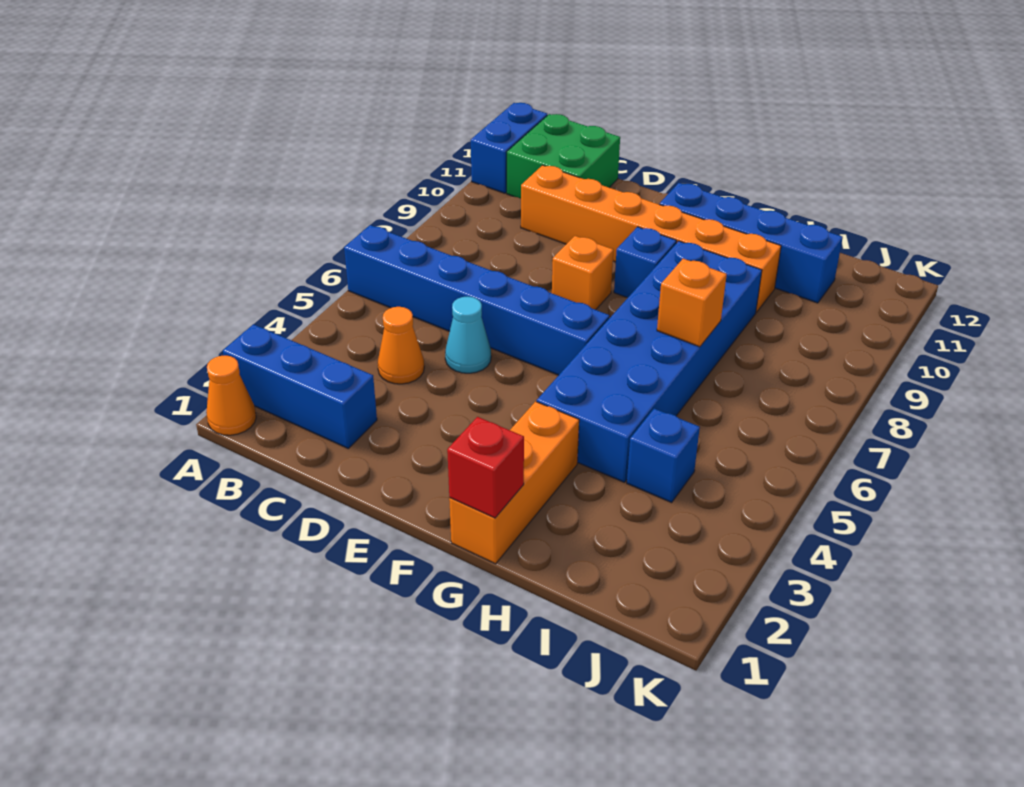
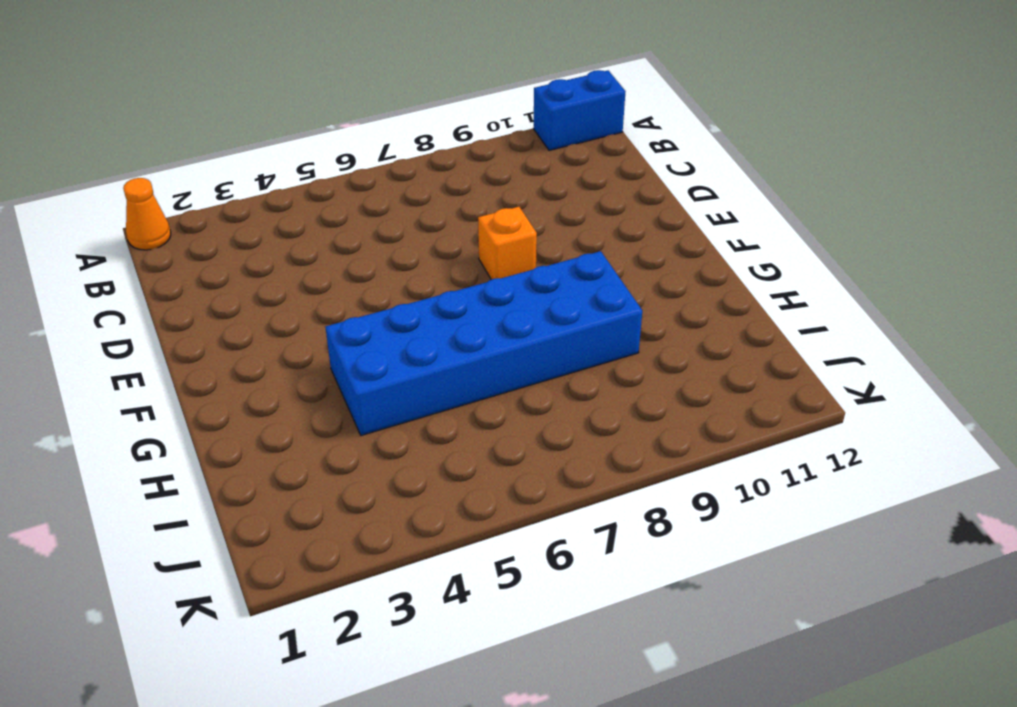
none -> blue 1x3 brick [223,324,377,448]
none -> blue 1x6 brick [344,225,610,375]
none -> green 2x2 brick [507,114,620,198]

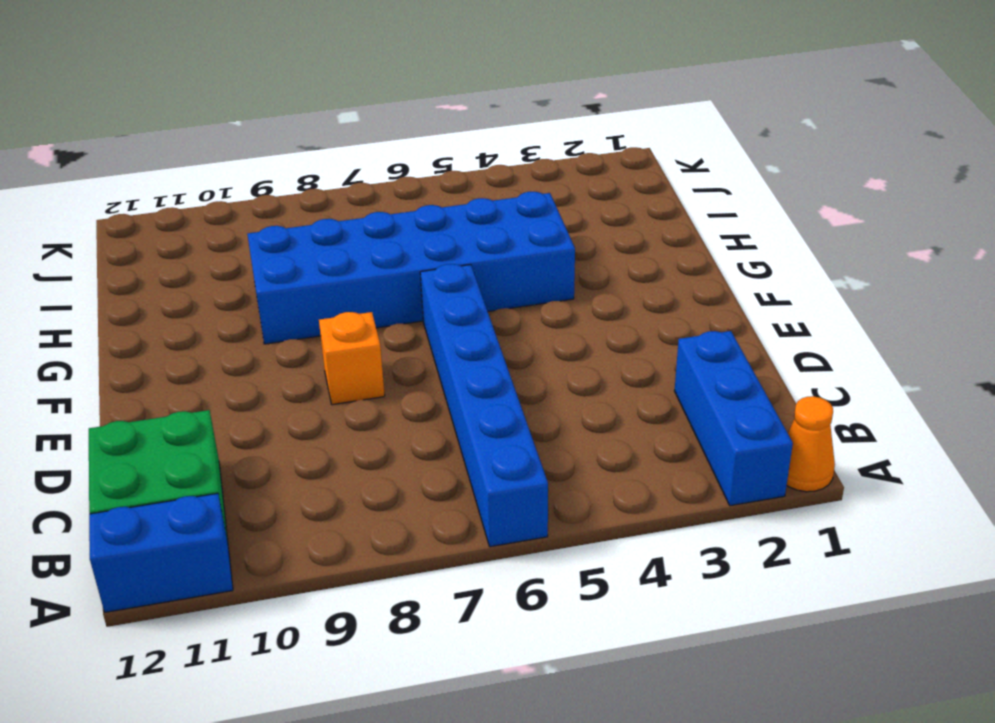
none -> orange 1x1 cone [378,307,424,384]
none -> orange 1x6 brick [521,165,781,312]
none -> cyan 1x1 cone [445,296,491,373]

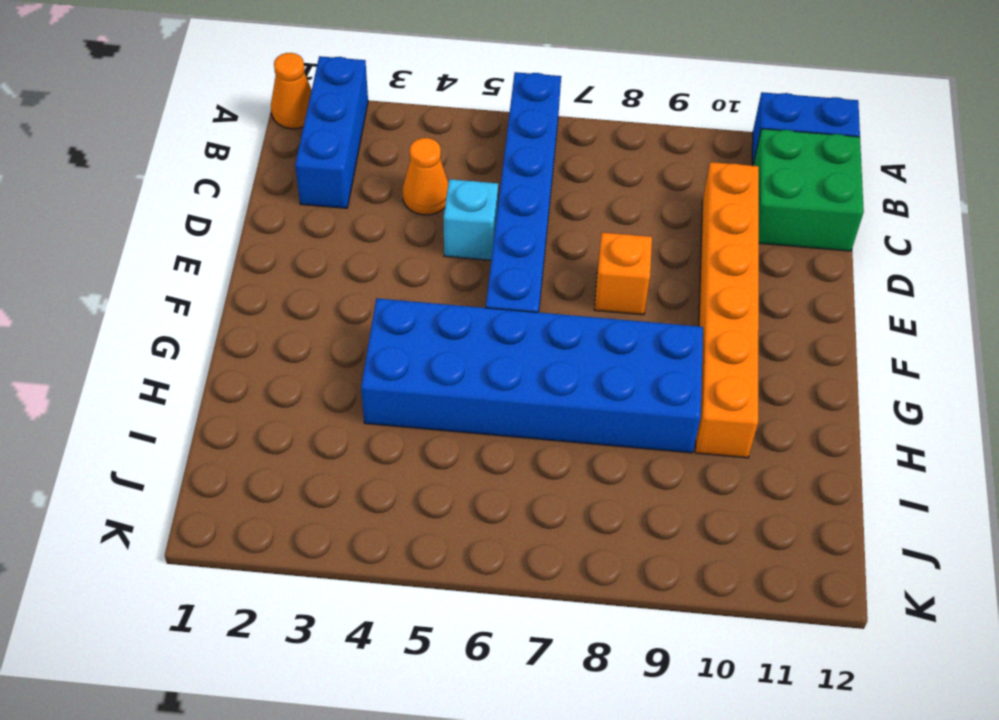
cyan 1x1 brick [444,179,498,260] -> cyan 1x1 cone [445,296,491,373]
none -> blue 1x1 brick [614,227,677,298]
none -> blue 1x4 brick [659,183,843,303]
none -> orange 1x3 brick [449,401,579,564]

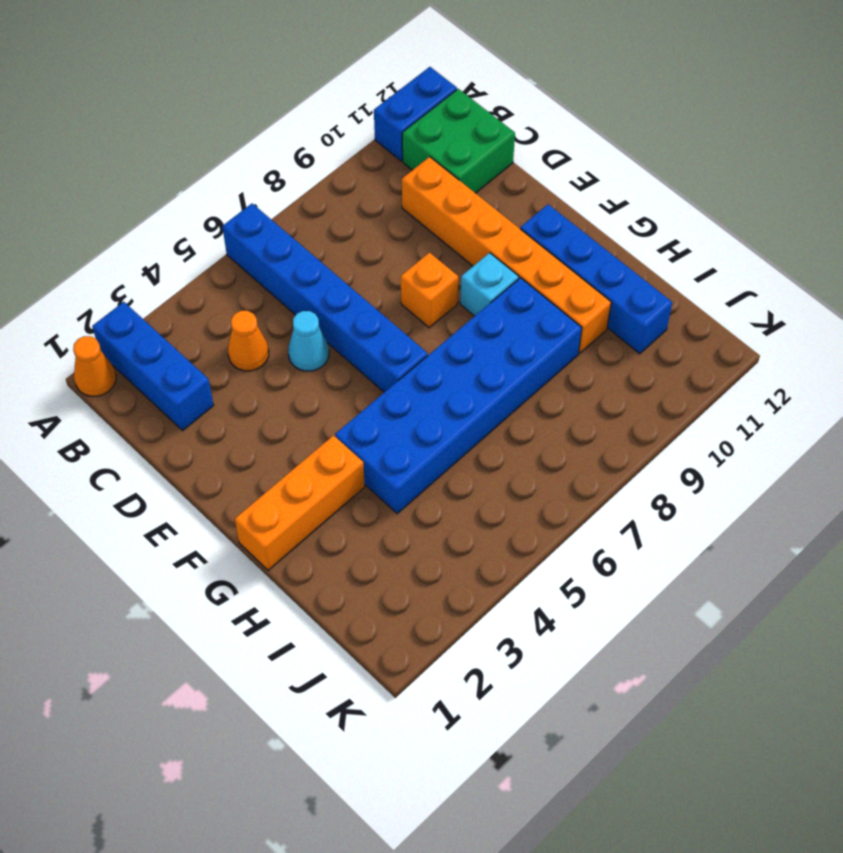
cyan 1x1 brick [460,253,519,316] -> blue 1x1 brick [614,227,677,298]
none -> blue 1x1 brick [627,409,700,502]
none -> red 1x1 brick [447,417,524,518]
none -> orange 1x1 brick [657,259,727,347]

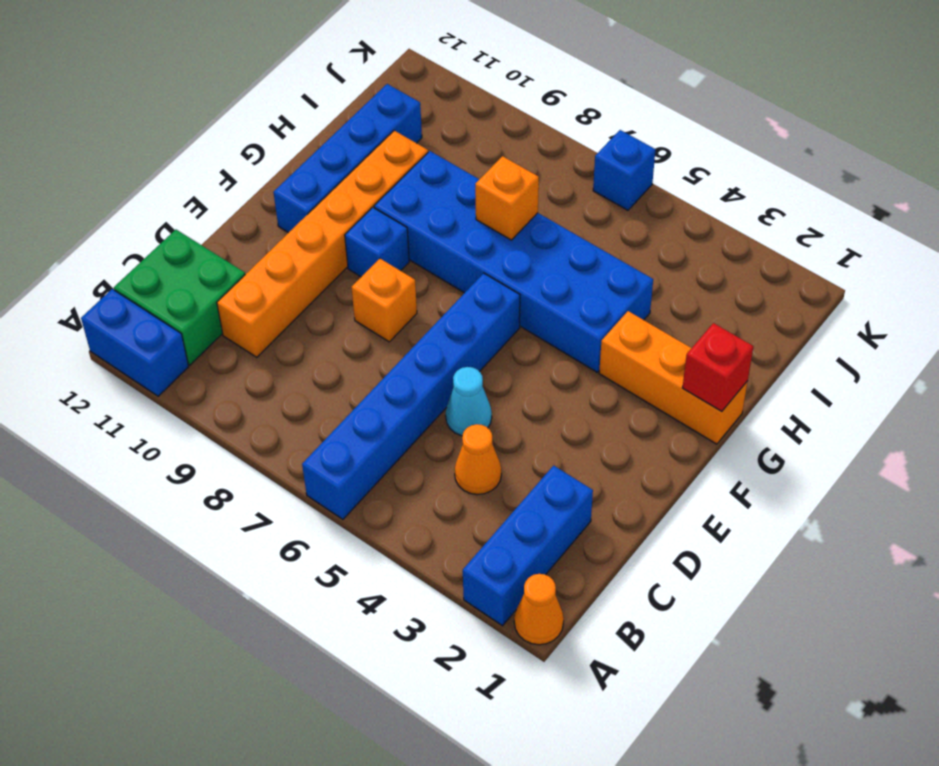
blue 1x1 brick [593,130,655,210] -> blue 1x1 brick moved to [627,409,700,502]

